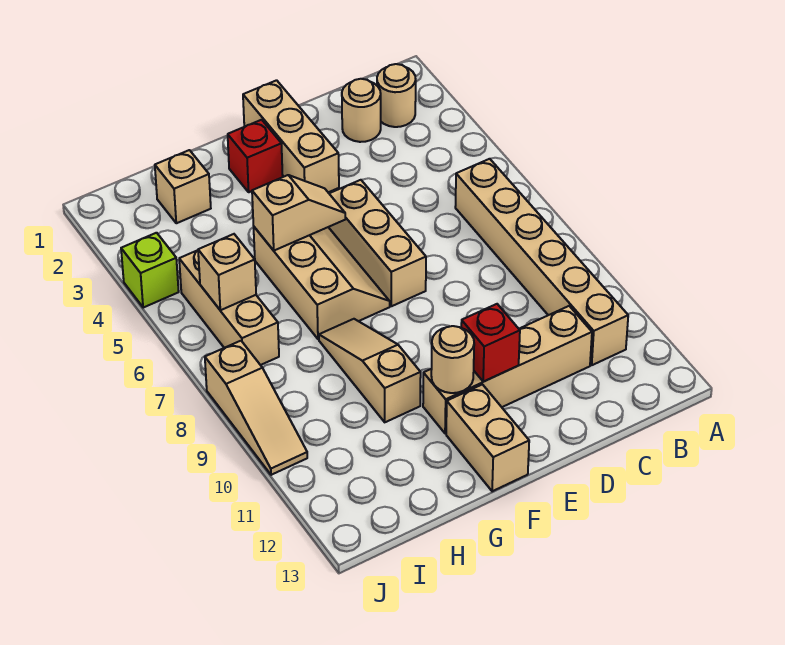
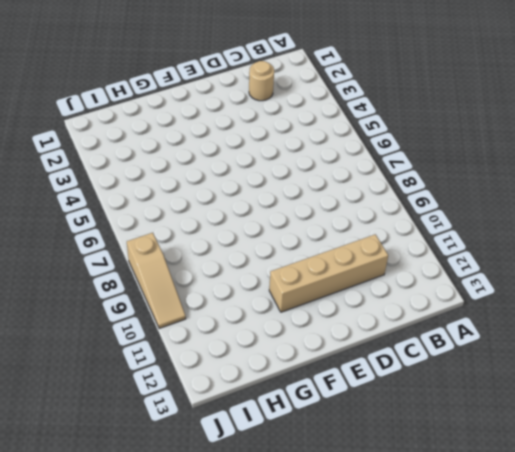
none -> tan 1x1 round brick [377,64,416,127]
none -> tan 1x6 brick [455,159,628,365]
none -> tan 1x3 brick [243,80,339,192]

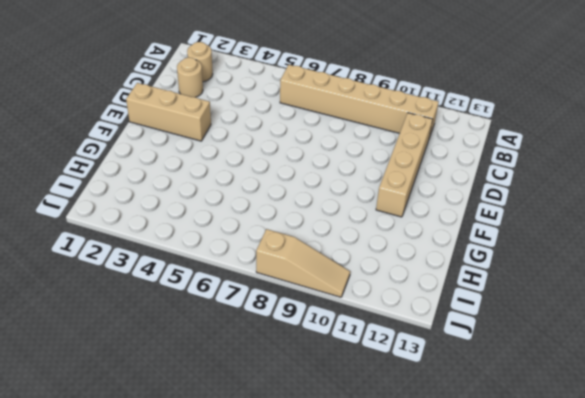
none -> tan 1x3 brick [329,180,426,306]
none -> red 1x1 brick [228,120,283,192]
none -> tan 2x3 slope [254,227,390,339]

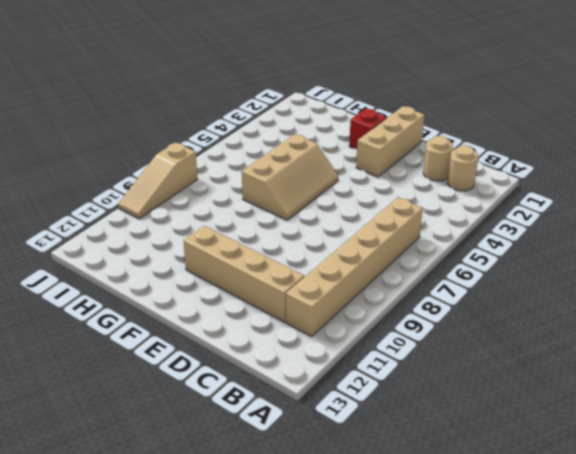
none -> tan 1x3 brick [329,180,426,306]
none -> tan 1x2 brick [446,384,529,491]
none -> tan 1x3 slope [319,319,421,422]

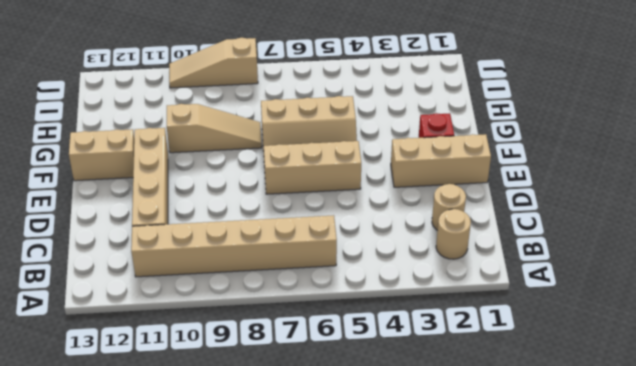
none -> tan 1x1 brick [155,150,211,223]
none -> tan 1x3 brick [179,250,279,365]
none -> lime 1x1 brick [121,233,179,308]

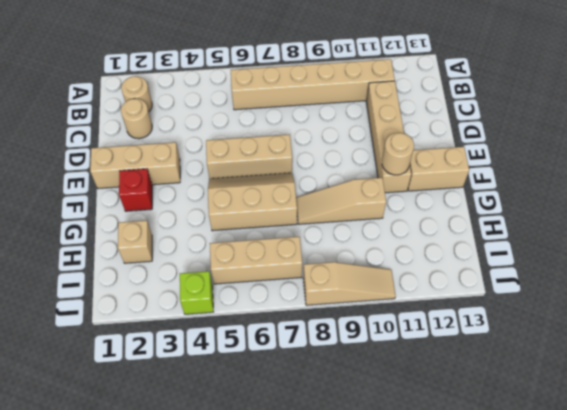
none -> red 1x1 brick [461,304,520,382]
none -> tan 1x2 slope [252,175,345,250]
none -> tan 1x1 brick [198,234,256,310]

